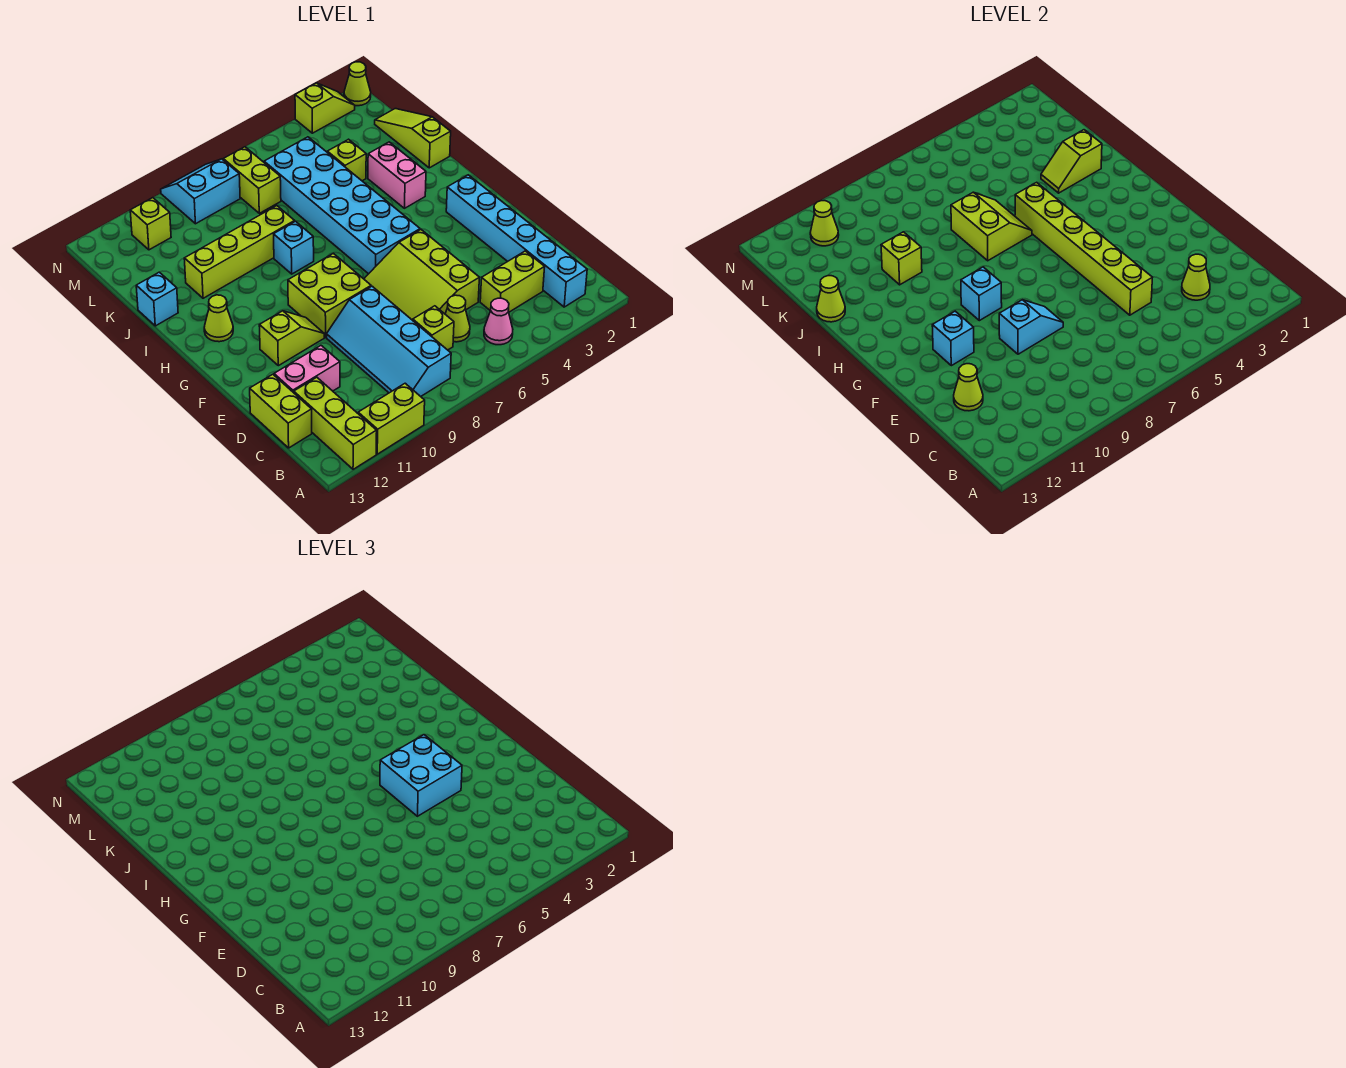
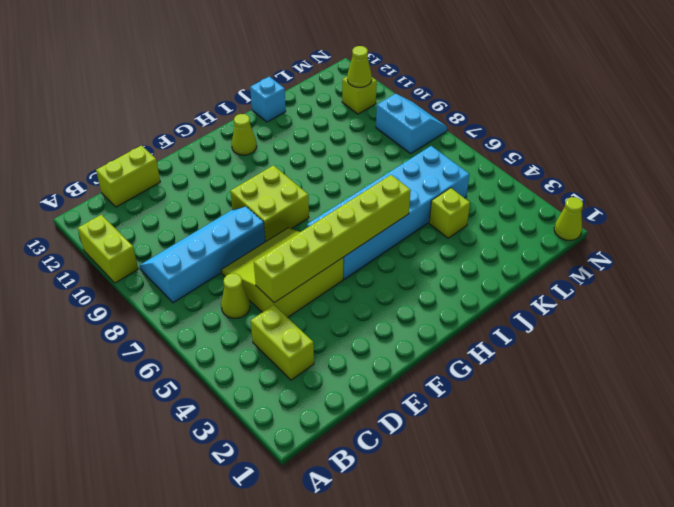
none -> lime 1x3 brick [294,377,377,469]
none -> cyan 1x6 brick [446,175,587,307]
none -> pink 1x1 cone [484,298,513,345]
none -> lime 1x1 brick [413,306,454,350]

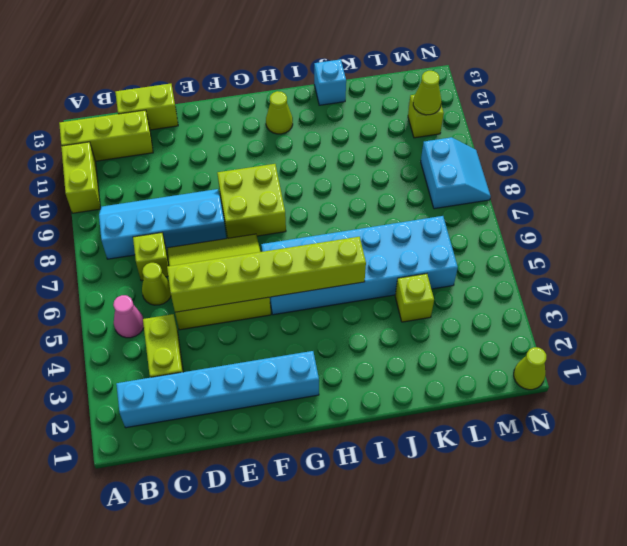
none -> pink 1x2 brick [274,346,340,393]
none -> lime 1x2 slope [259,311,324,366]
none -> pink 1x2 brick [368,142,426,208]
none -> cyan 1x1 brick [274,221,314,274]

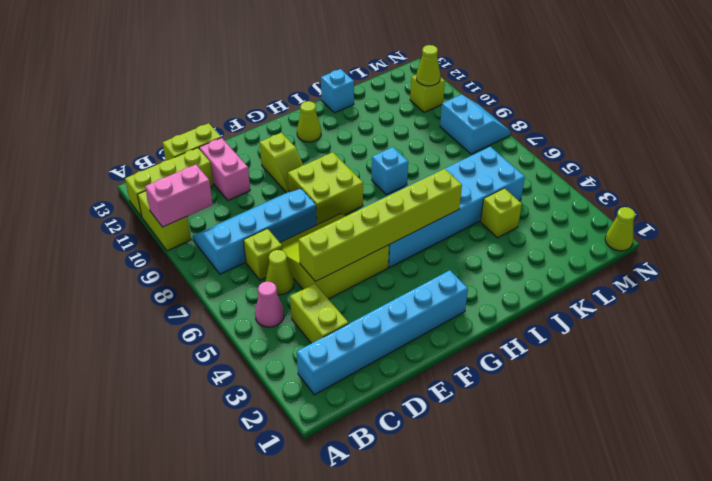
pink 1x2 brick [145,165,213,227] -> pink 1x2 brick moved to [368,142,426,208]
none -> lime 1x3 slope [375,109,451,168]
none -> lime 1x4 brick [184,206,295,298]
none -> lime 1x2 brick [223,147,281,213]
none -> lime 1x2 slope [295,83,355,133]

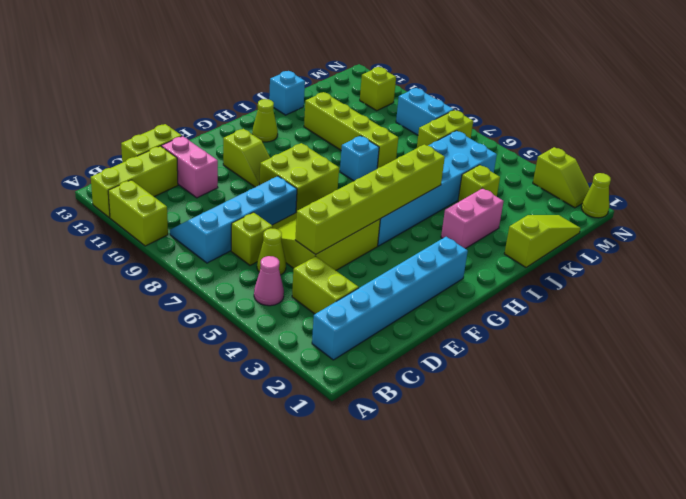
none -> lime 1x1 cone [1182,254,1210,300]
none -> lime 1x1 cone [954,364,983,411]
none -> cyan 1x2 slope [999,300,1063,354]
none -> cyan 1x1 brick [932,311,974,366]

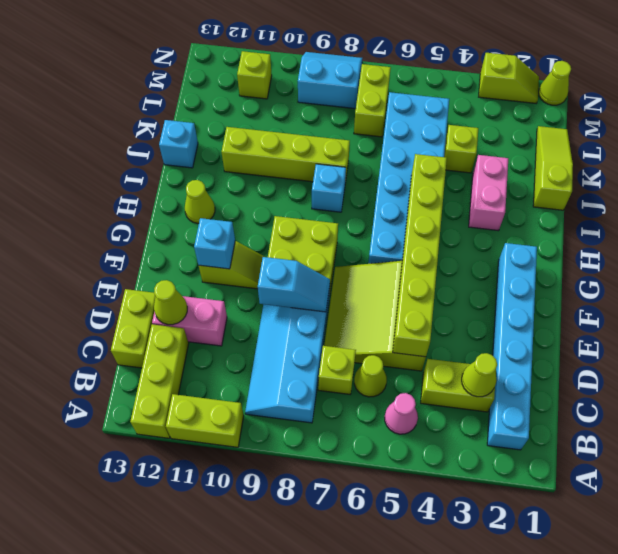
none -> cyan 1x1 brick [961,267,1002,321]
none -> lime 2x2 slope [951,192,1032,261]
none -> lime 1x2 slope [1041,130,1102,193]
none -> lime 1x1 brick [881,232,922,285]

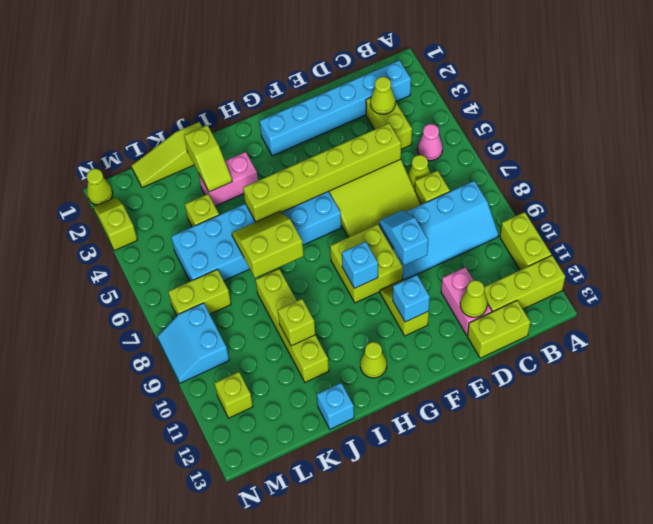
none -> cyan 1x1 brick [274,221,314,274]
none -> lime 1x1 cone [817,276,845,322]
none -> lime 1x1 cone [810,201,839,246]
none -> cyan 2x2 brick [380,735,462,816]

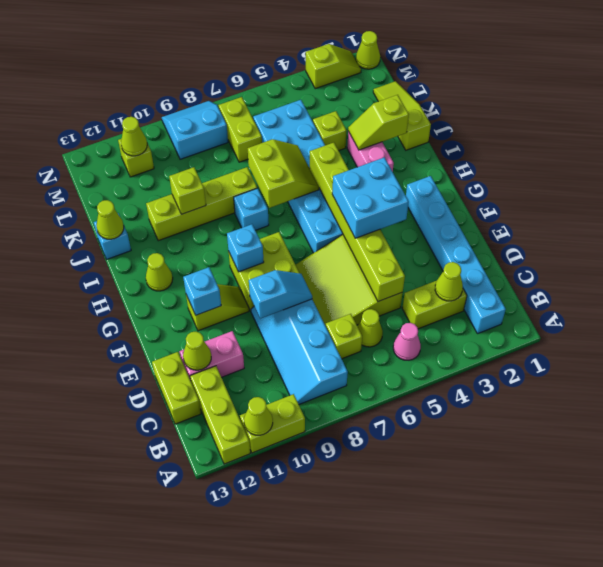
lime 1x1 cone [244,397,273,435] -> none

